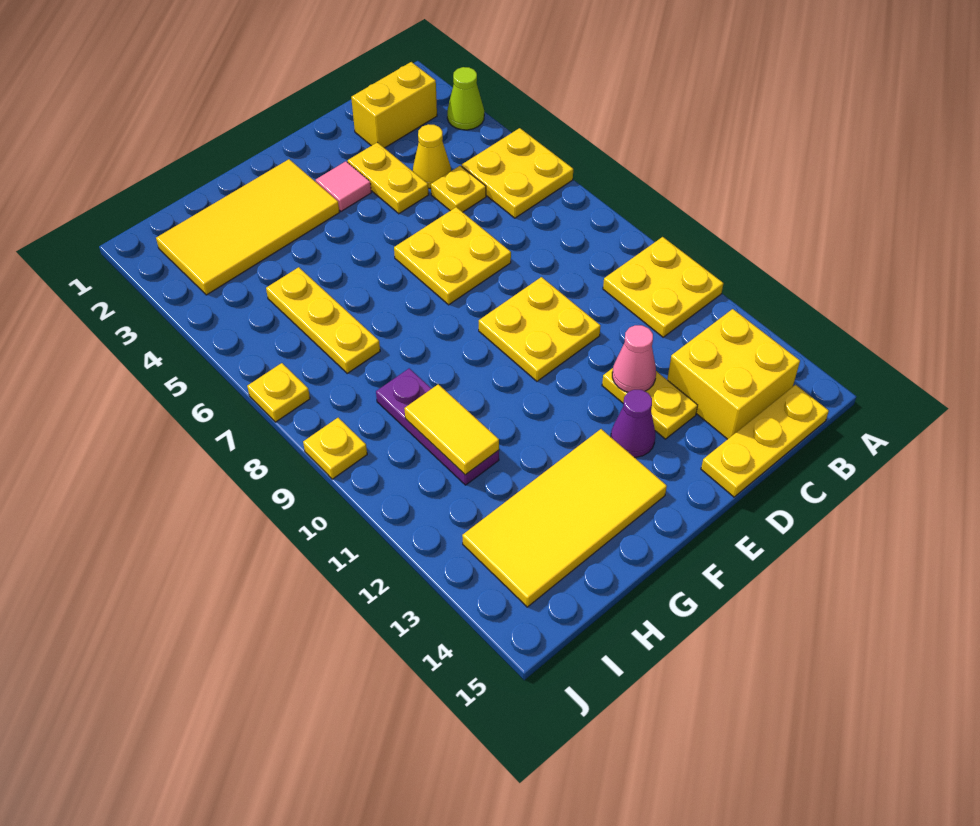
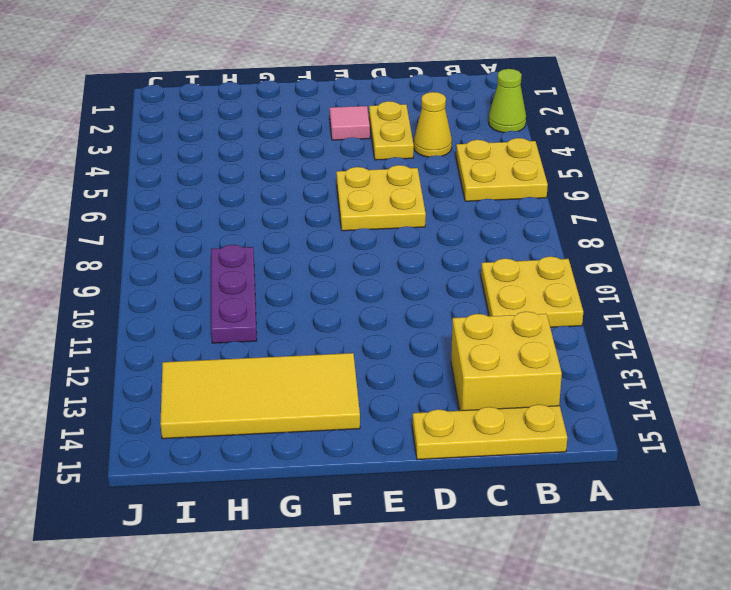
none -> yellow 1x2 brick [351,62,437,148]
none -> yellow 1x1 plate [431,166,486,212]
none -> yellow 2x2 plate [479,277,600,381]

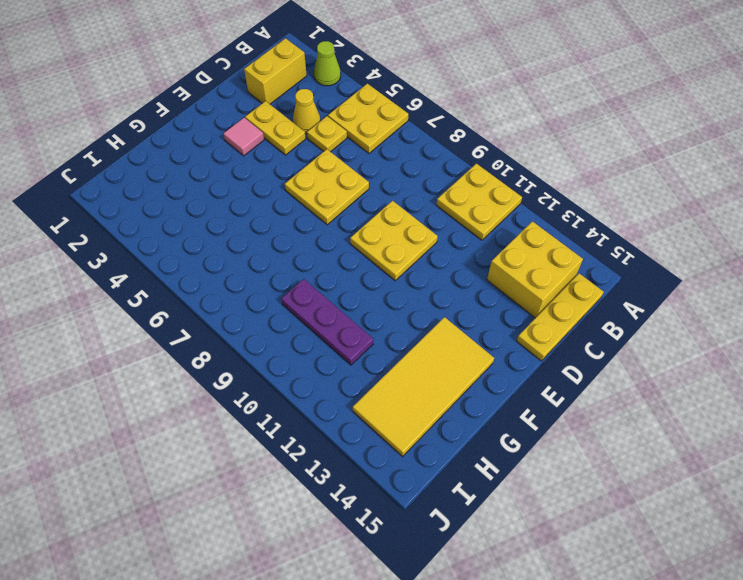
none -> yellow 1x2 plate [602,368,698,439]
none -> purple 1x1 cone [611,390,655,457]
none -> yellow 2x4 tile [156,159,339,295]

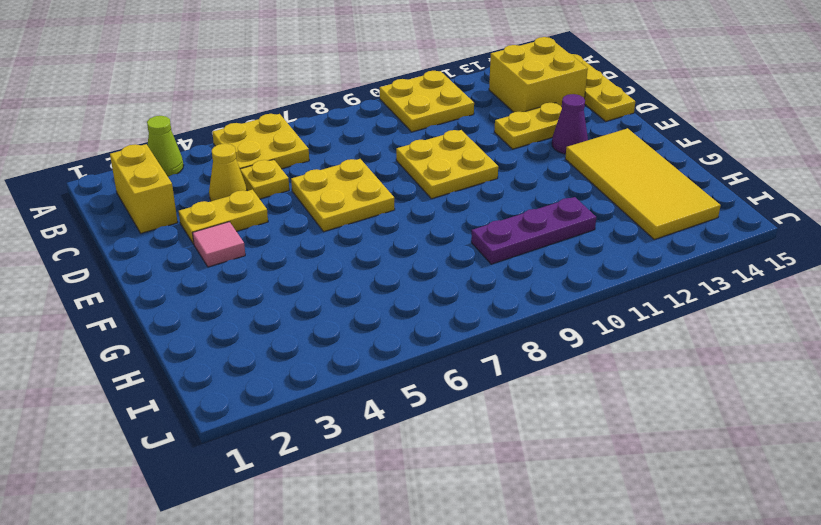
none -> yellow 2x4 tile [156,159,339,295]
none -> yellow 1x3 plate [266,267,380,373]
none -> yellow 1x1 plate [247,363,310,422]

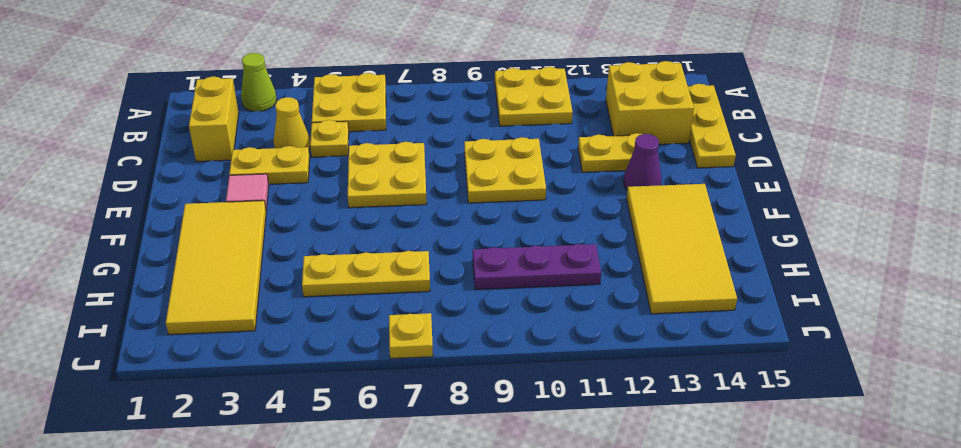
none -> yellow 1x1 plate [303,418,367,479]
none -> pink 1x1 cone [612,325,656,392]
none -> yellow 1x2 tile [404,384,499,475]

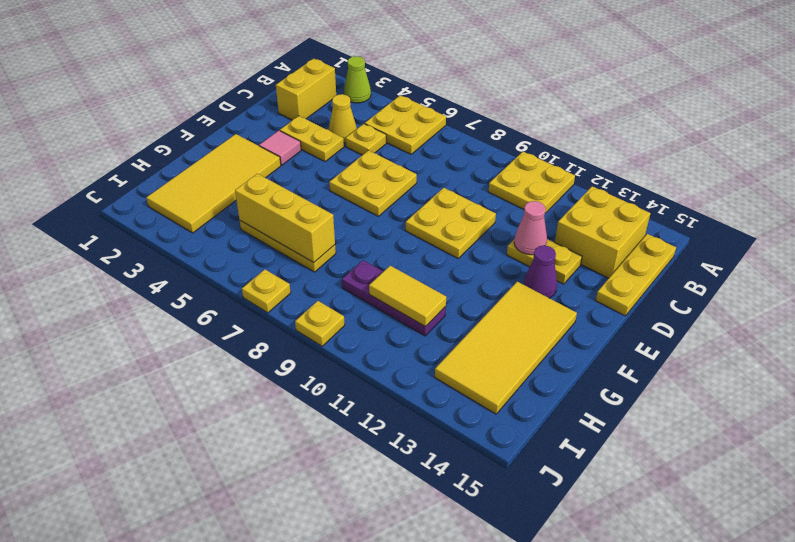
yellow 1x3 brick [235,174,335,262] -> none

